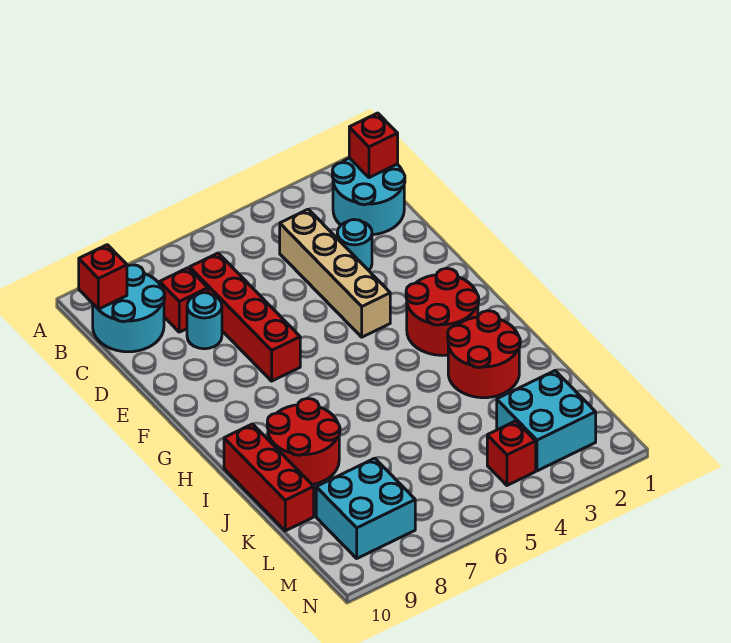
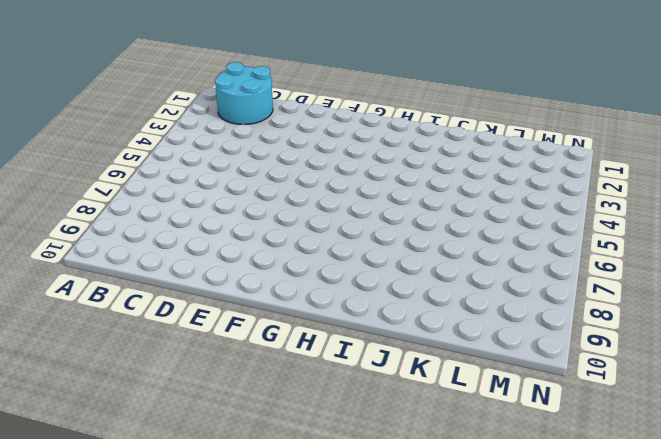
none -> cyan 2x2 round brick [93,265,165,352]
none -> tan 1x4 brick [280,209,390,337]
none -> red 1x4 brick [190,253,300,381]

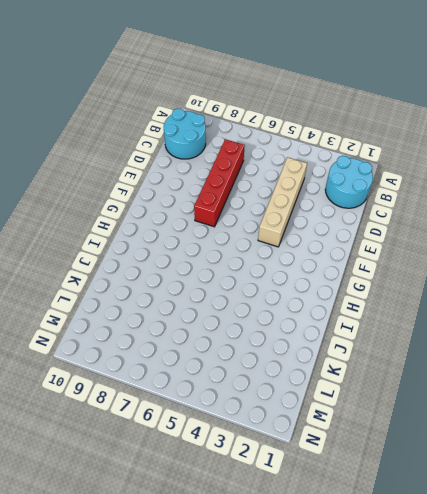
none -> red 1x1 brick [160,268,208,332]
none -> cyan 1x1 round brick [337,220,372,270]
none -> cyan 1x1 round brick [187,293,222,349]

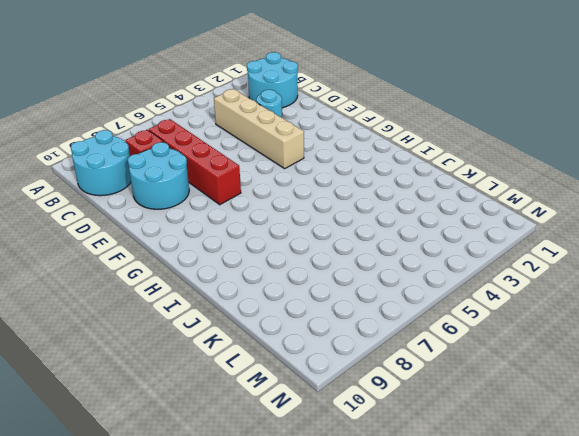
cyan 2x2 round brick [128,142,189,209] -> cyan 1x1 round brick [187,293,222,349]
none -> red 2x2 round brick [406,268,479,355]
none -> red 2x2 round brick [448,311,520,398]
none -> red 2x2 round brick [267,398,340,485]

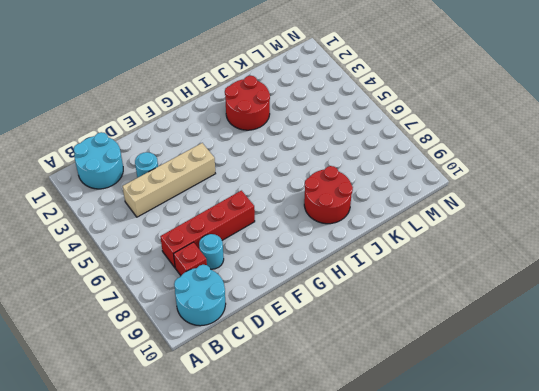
none -> red 2x2 round brick [406,268,479,355]
none -> red 1x3 brick [224,424,314,531]
none -> cyan 2x2 brick [497,371,596,471]

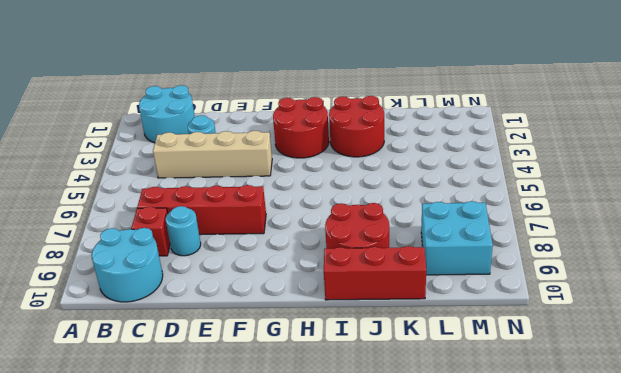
none -> cyan 2x2 brick [497,371,596,471]
none -> red 1x1 brick [487,421,536,485]
none -> red 1x1 brick [349,113,398,178]

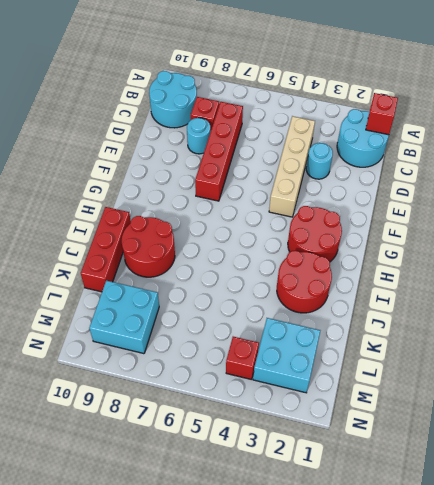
none -> red 1x1 brick [79,245,127,309]

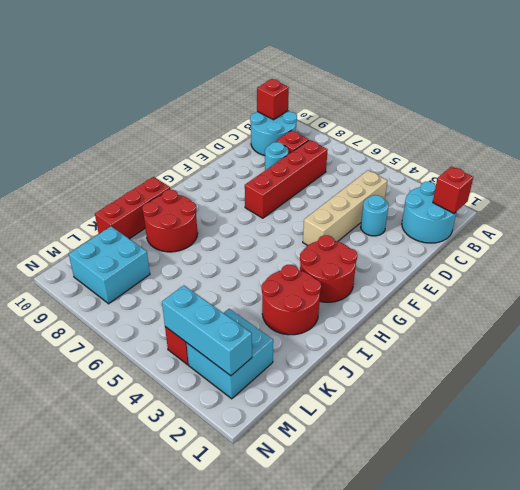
cyan 1x3 brick [162,285,252,376] -> none

